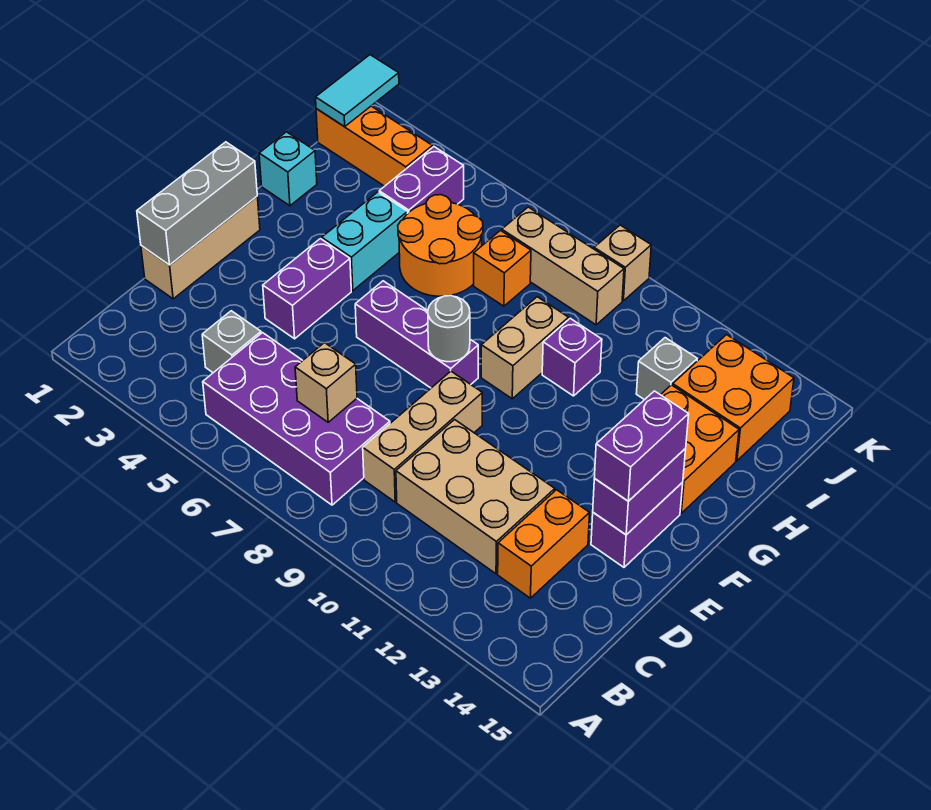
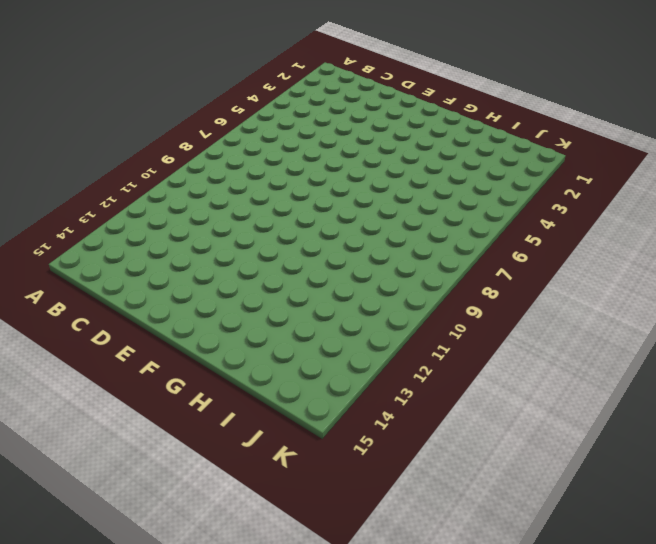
none -> purple 2x4 brick [203,333,390,505]
none -> grey 1x1 brick [202,311,261,373]
none -> tan 1x3 brick [363,371,482,502]

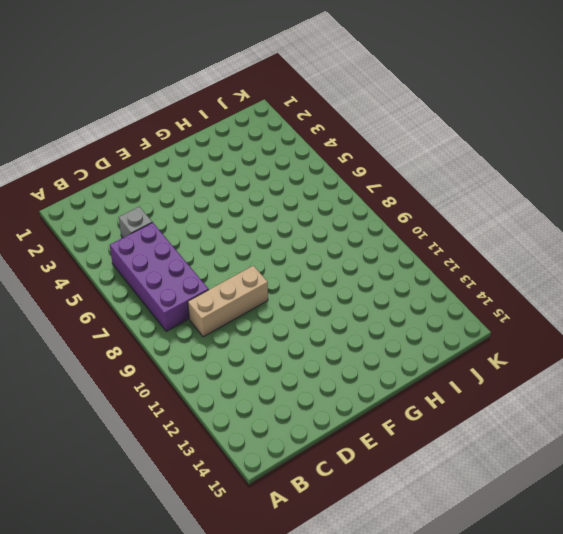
none -> tan 2x3 brick [396,420,555,574]
none -> orange 1x2 brick [498,490,590,598]
none -> tan 1x3 brick [141,197,260,299]

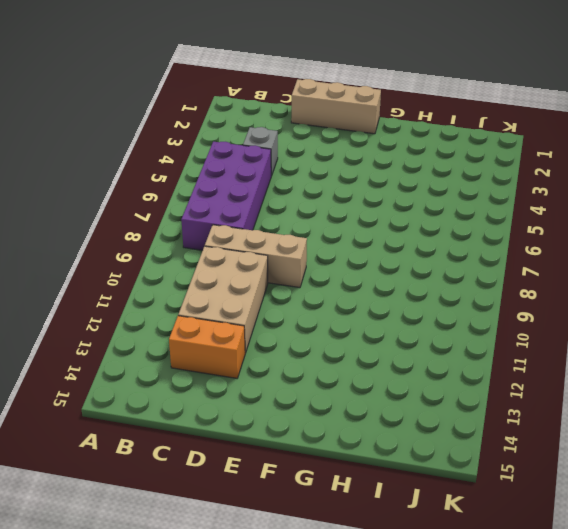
none -> purple 1x2 brick [263,239,351,339]
none -> purple 1x2 brick [591,483,683,567]
none -> purple 1x3 brick [355,281,478,388]

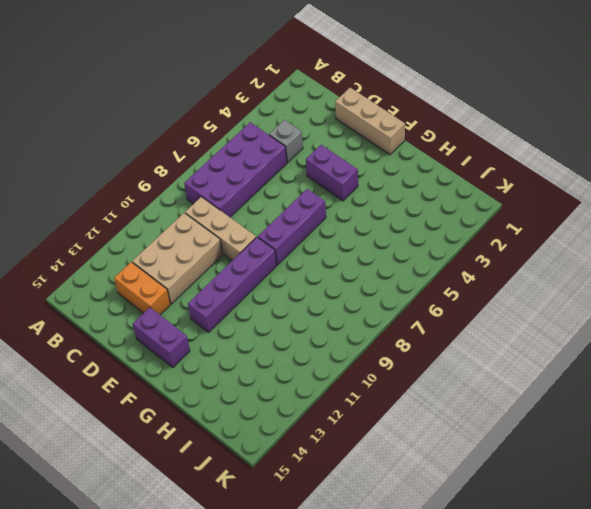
purple 1x4 brick [188,237,277,332] -> none
none -> cyan 1x2 brick [322,192,408,291]
none -> tan 1x2 brick [481,297,569,399]
none -> orange 2x2 brick [661,385,739,513]

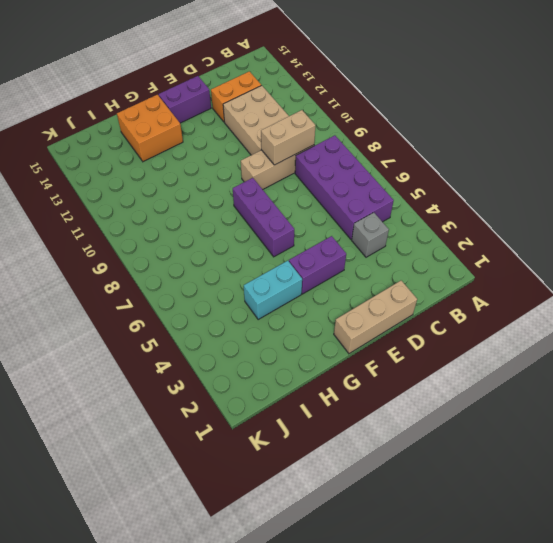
tan 1x2 brick [261,110,315,165] -> tan 1x2 brick moved to [481,297,569,399]
none -> cyan 1x1 brick [259,132,317,206]
none -> orange 2x2 round brick [398,195,483,296]
none -> purple 1x1 brick [542,318,602,396]

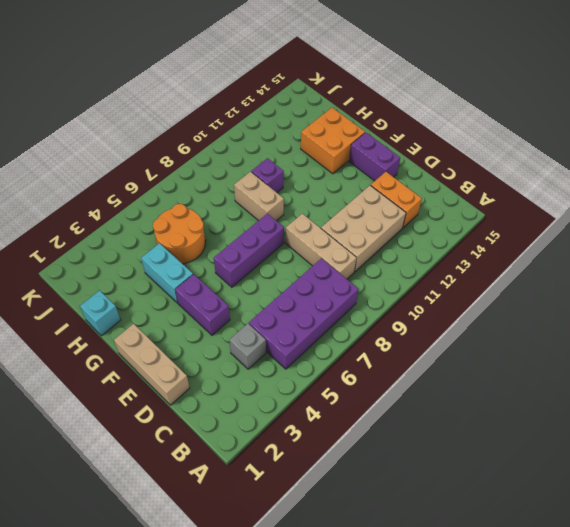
none -> purple 1x2 brick [379,147,464,213]
none -> orange 1x1 brick [474,231,531,306]
none -> grey 1x1 brick [636,338,697,400]

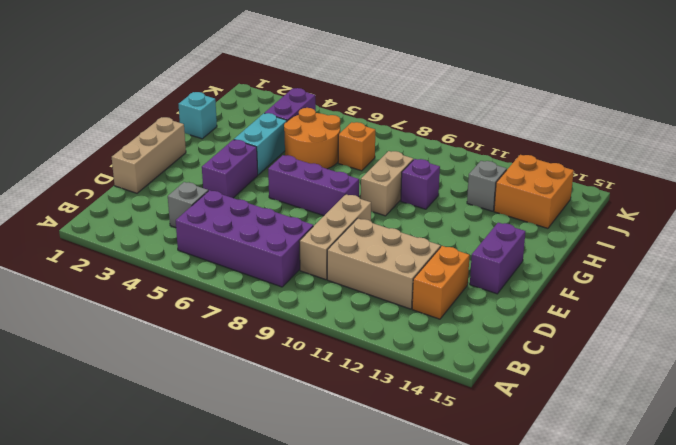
none -> orange 2x2 brick [661,385,739,513]
none -> orange 1x3 brick [316,106,433,186]
none -> tan 1x3 brick [502,207,624,325]

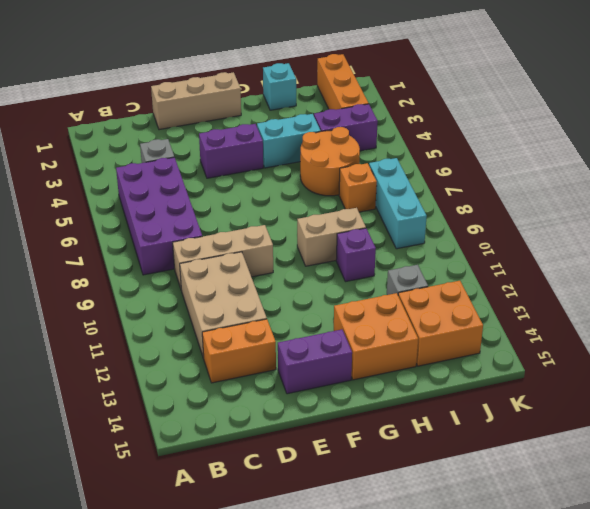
cyan 1x3 brick [369,158,427,249] -> tan 1x3 brick [502,207,624,325]
none -> purple 1x3 brick [355,281,478,388]
none -> tan 1x1 brick [594,225,651,301]
none -> tan 1x1 brick [295,343,357,422]

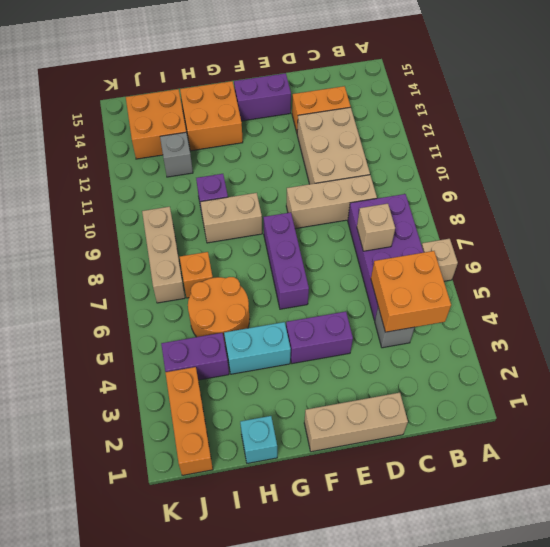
tan 1x1 brick [422,239,458,281] -> tan 1x1 brick moved to [594,225,651,301]
orange 2x2 brick [371,251,451,332] -> none
none -> grey 1x3 brick [137,142,257,265]
none -> purple 1x2 brick [593,449,686,535]
none -> grey 1x1 round brick [428,296,470,362]

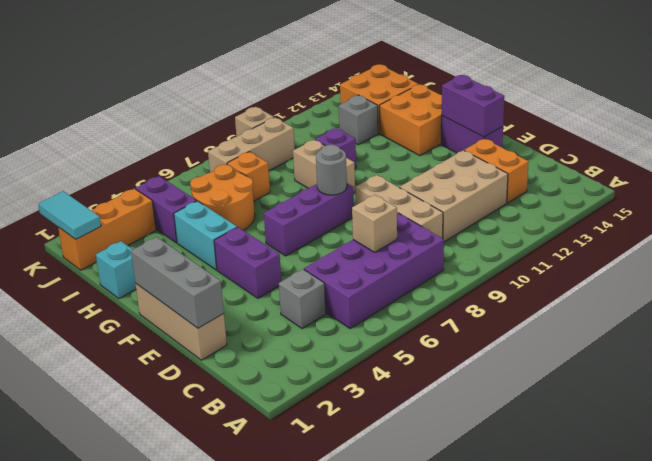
none -> purple 1x2 brick [594,391,689,501]

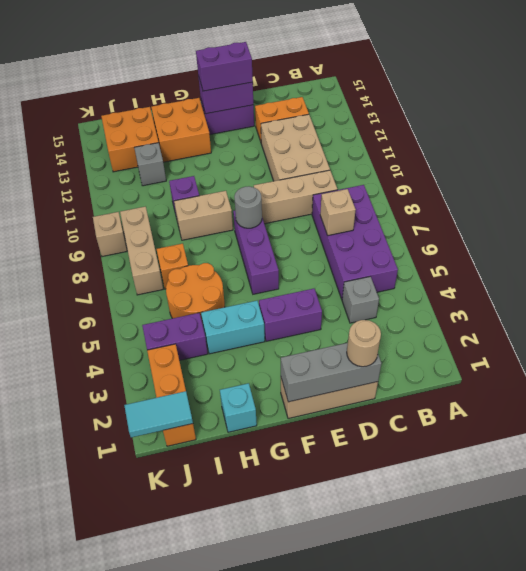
tan 1x1 round brick [347,320,381,367] -> none

